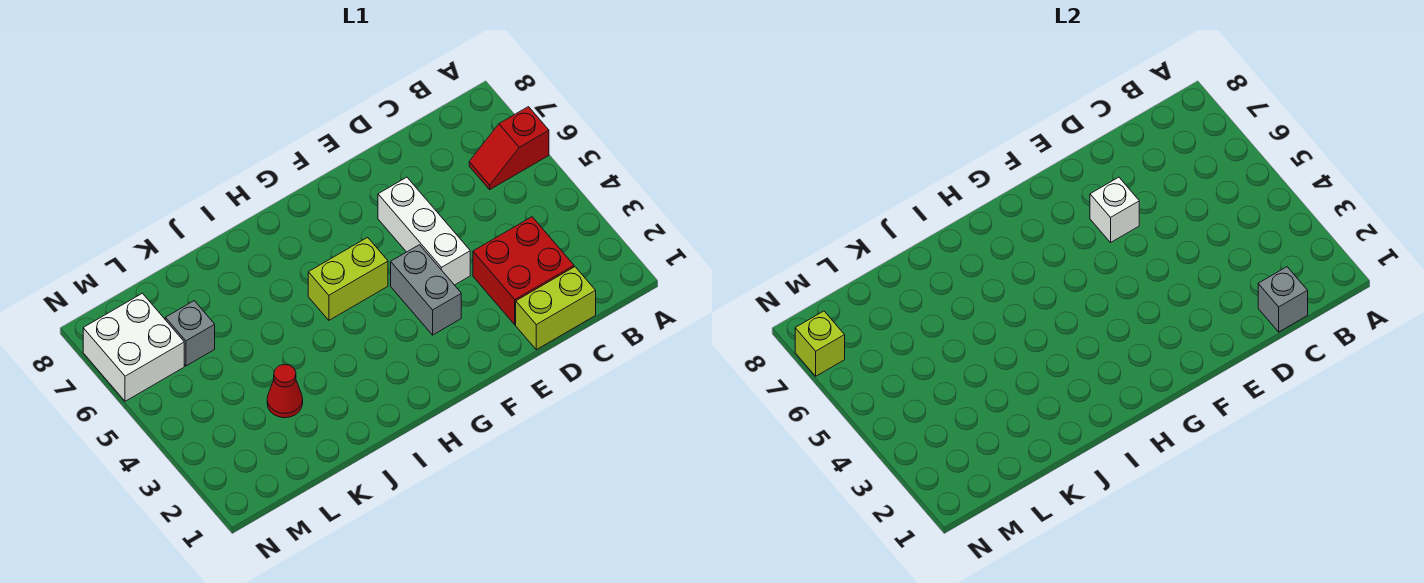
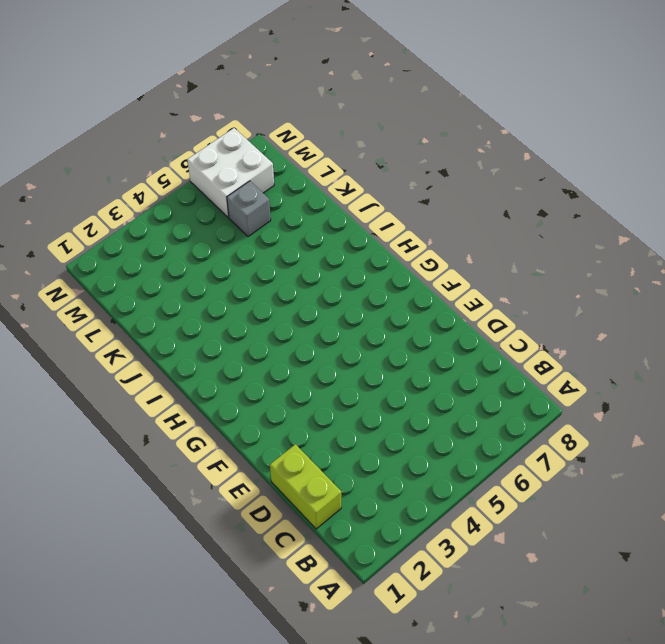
none -> red 1x2 slope [469,107,549,189]
none -> red 2x2 brick [473,217,574,325]
none -> white 1x3 brick [378,177,470,285]

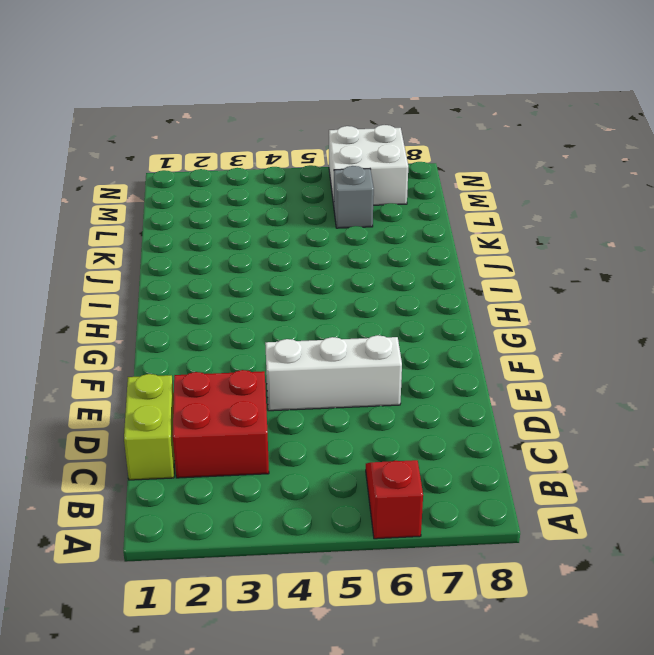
none -> grey 1x2 brick [391,245,461,335]
none -> lime 1x2 brick [308,237,388,320]
none -> red 1x1 cone [267,364,303,418]

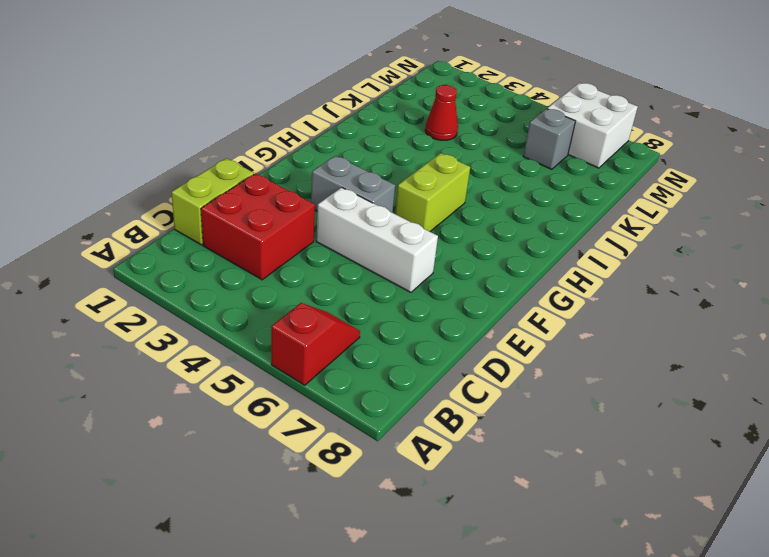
none -> grey 1x1 brick [1258,267,1308,332]
none -> white 1x1 brick [1090,177,1139,242]
none -> lime 1x1 brick [795,311,845,376]

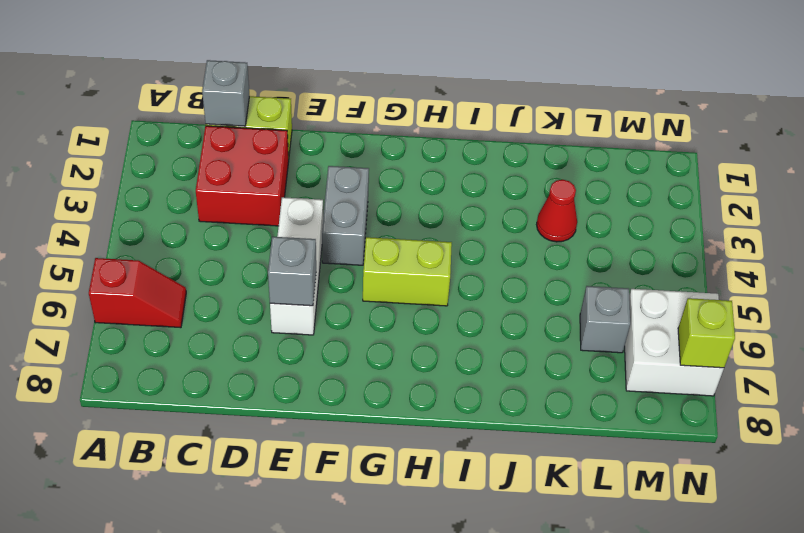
grey 1x1 brick [268,237,316,306] -> white 1x1 brick [1090,177,1139,242]

